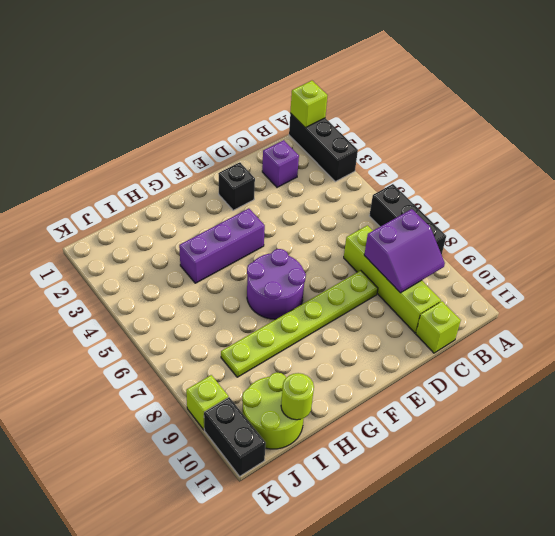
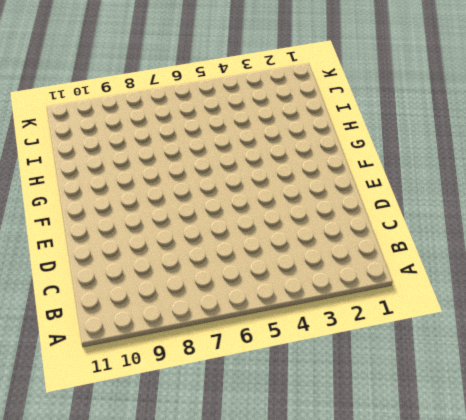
none -> black 1x3 brick [289,113,358,182]
none -> black 1x3 brick [369,184,446,254]
none -> purple 1x1 brick [262,140,299,187]

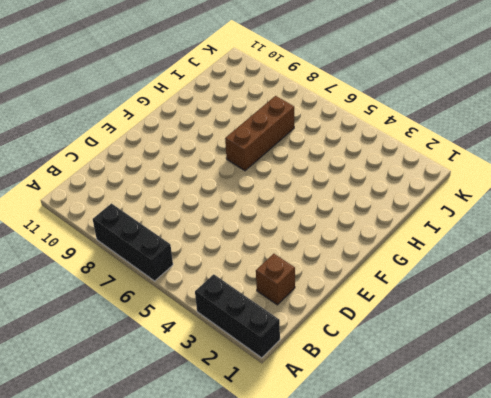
brown 1x1 brick [256,254,295,305] -> purple 1x1 brick [262,140,299,187]
brown 1x3 brick [225,96,294,171] -> purple 2x2 round brick [247,249,306,319]
none -> lime 1x4 brick [344,225,441,333]
none -> lime 1x1 brick [416,301,461,353]
none -> lime 1x6 plate [221,271,378,377]

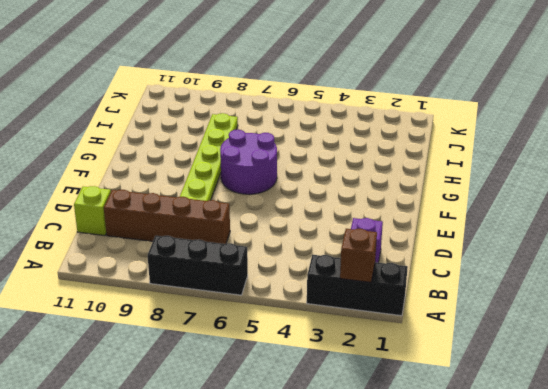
brown 1x1 brick [340,229,377,282] -> none
brown 1x4 brick [104,190,230,244] -> lime 1x4 brick [344,225,441,333]
none -> black 1x1 brick [218,162,255,210]
none -> purple 1x3 brick [179,208,265,283]
none -> lime 2x2 round brick [242,373,304,449]

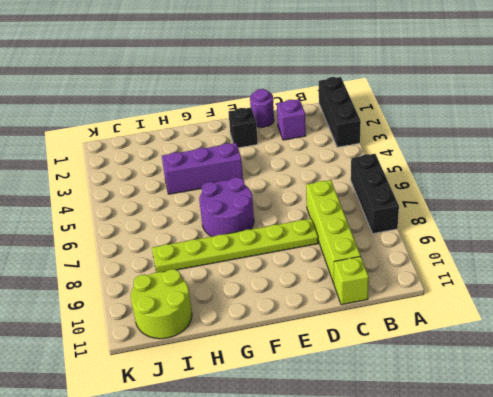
purple 1x1 round brick [250,89,274,127] -> none
none -> lime 1x1 brick [186,375,228,430]
none -> black 1x2 brick [204,397,266,476]
none -> lime 1x1 brick [290,81,328,128]

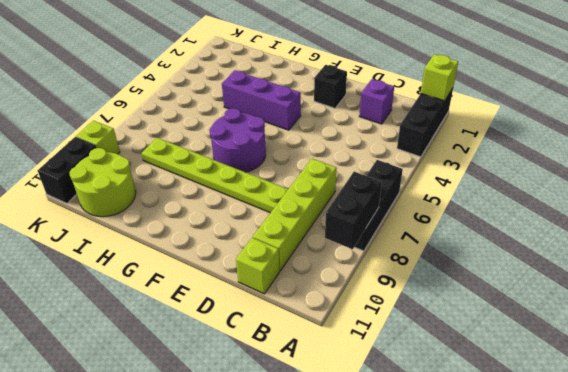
black 1x2 brick [325,172,382,249] -> none
none -> purple 2x2 slope [364,209,445,293]
none -> lime 1x1 round brick [281,373,314,420]

